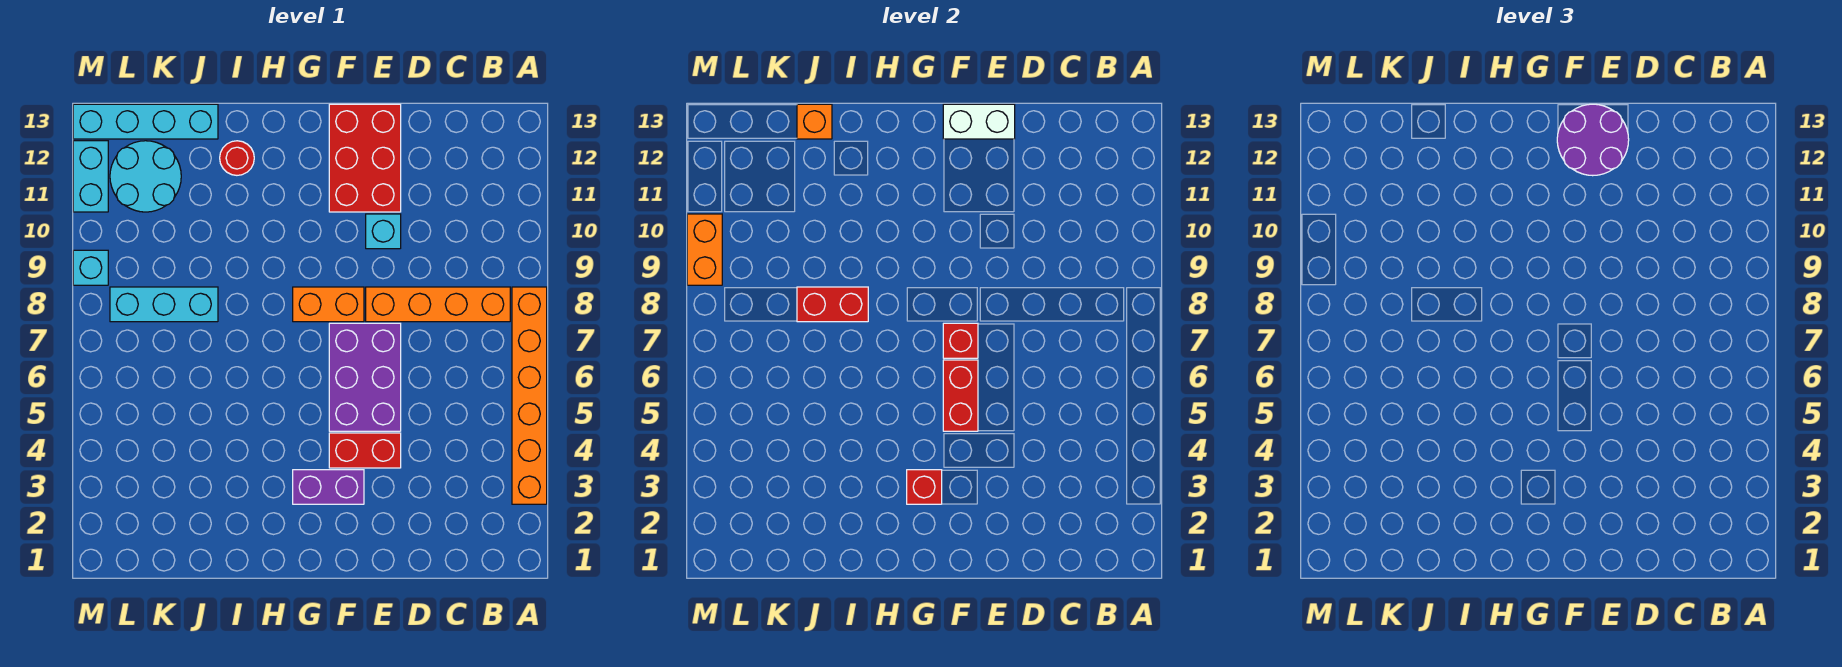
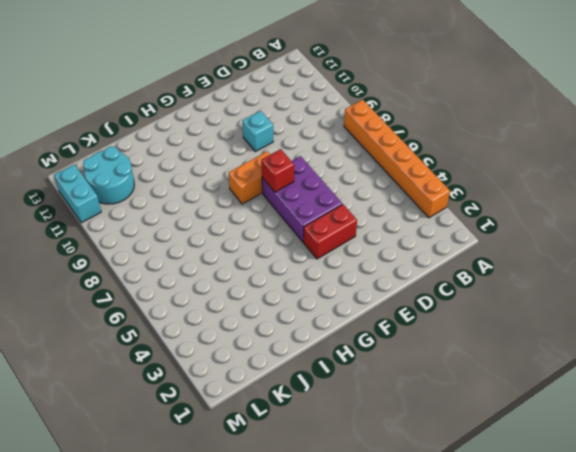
none -> orange 1x4 brick [366,287,510,322]
none -> red 2x3 brick [329,104,401,212]
none -> purple 1x2 brick [293,470,364,504]

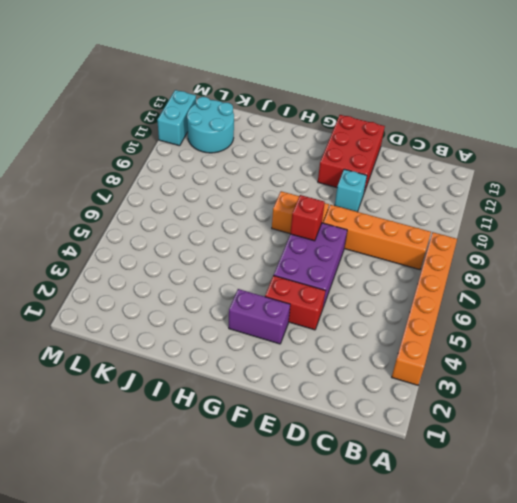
none -> red 1x1 round brick [220,141,254,175]
none -> cyan 1x3 brick [110,287,218,322]
none -> cyan 1x4 brick [73,104,218,139]

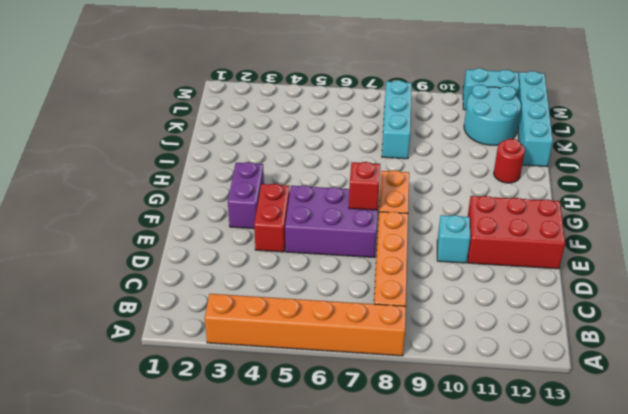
none -> cyan 1x1 brick [73,250,108,285]
none -> white 1x2 brick [943,104,1015,139]
none -> red 1x2 brick [943,360,978,431]

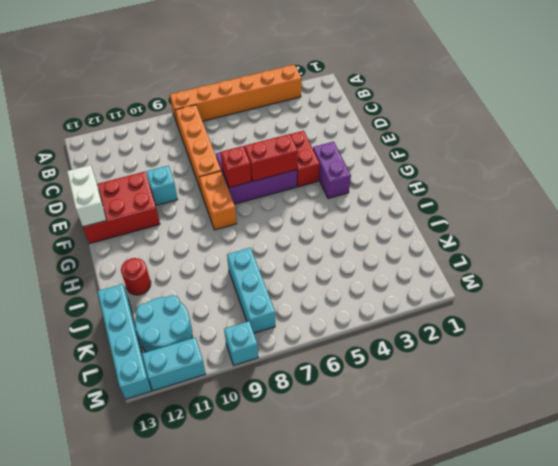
none -> red 1x1 brick [907,470,942,504]
none -> red 1x2 brick [797,287,868,322]
none -> orange 1x1 brick [797,104,832,139]

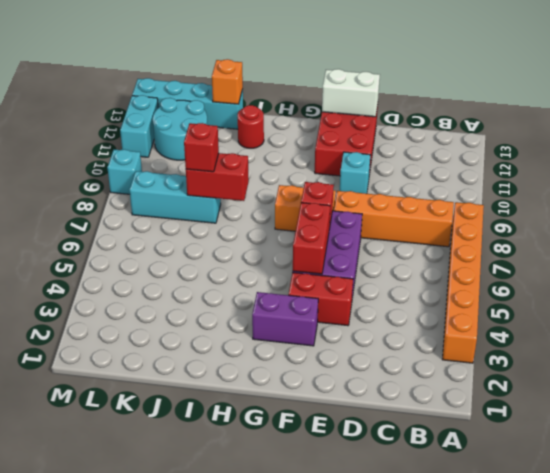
red 1x1 brick [184,123,219,172] -> red 1x1 brick moved to [907,470,942,504]
none -> orange 1x2 brick [687,214,722,285]
none -> purple 2x2 round brick [1557,104,1629,176]

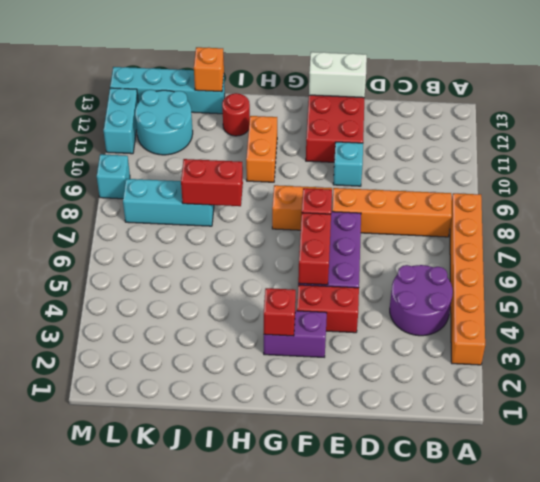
purple 2x2 round brick [390,265,453,336] -> purple 2x2 round brick moved to [1557,104,1629,176]
orange 1x2 brick [246,116,277,182] -> orange 1x2 brick moved to [687,214,722,285]

